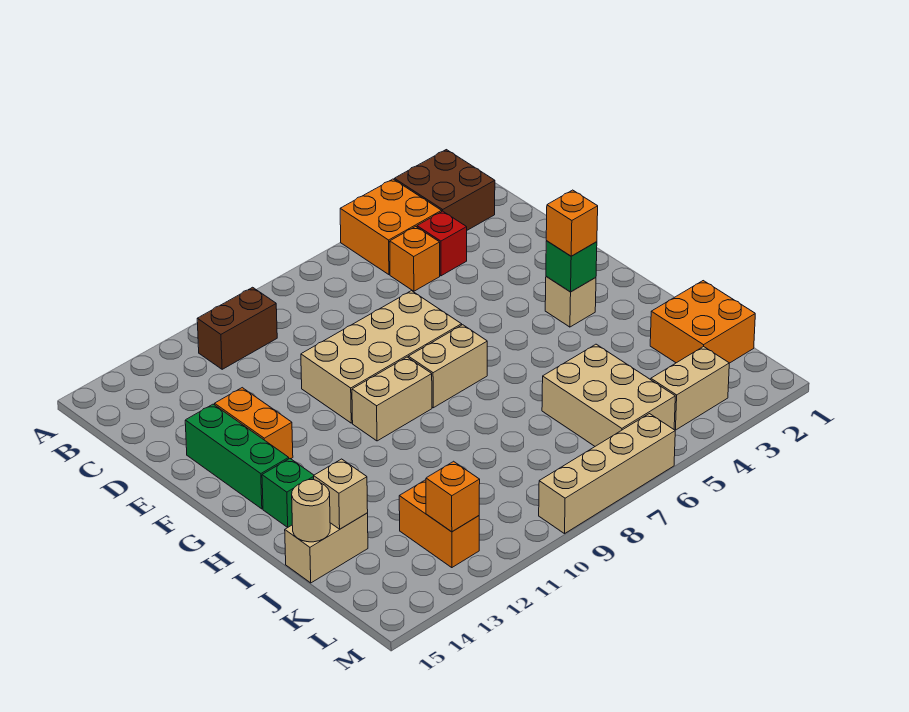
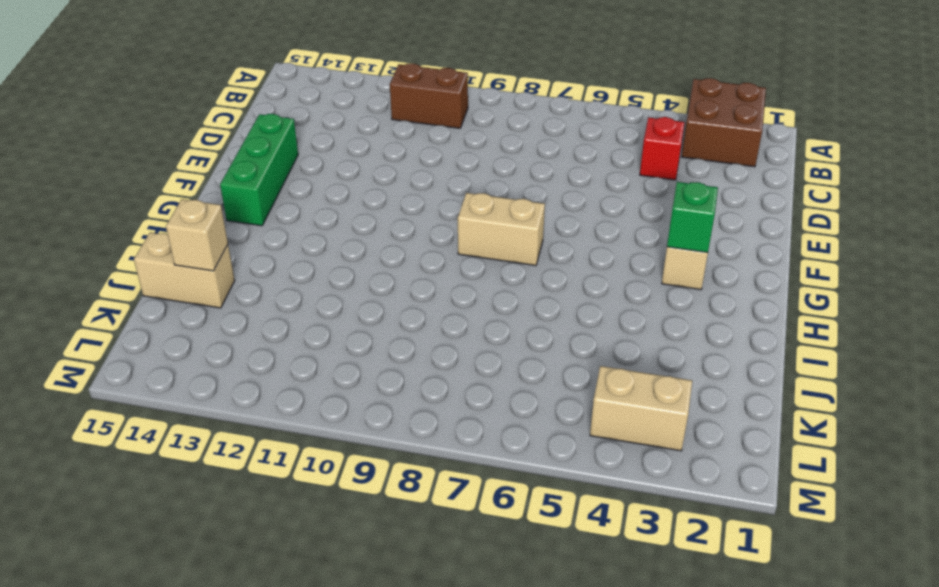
none -> orange 2x2 brick [340,179,442,275]
none -> orange 1x1 brick [390,226,440,291]
none -> tan 2x4 brick [301,291,462,423]

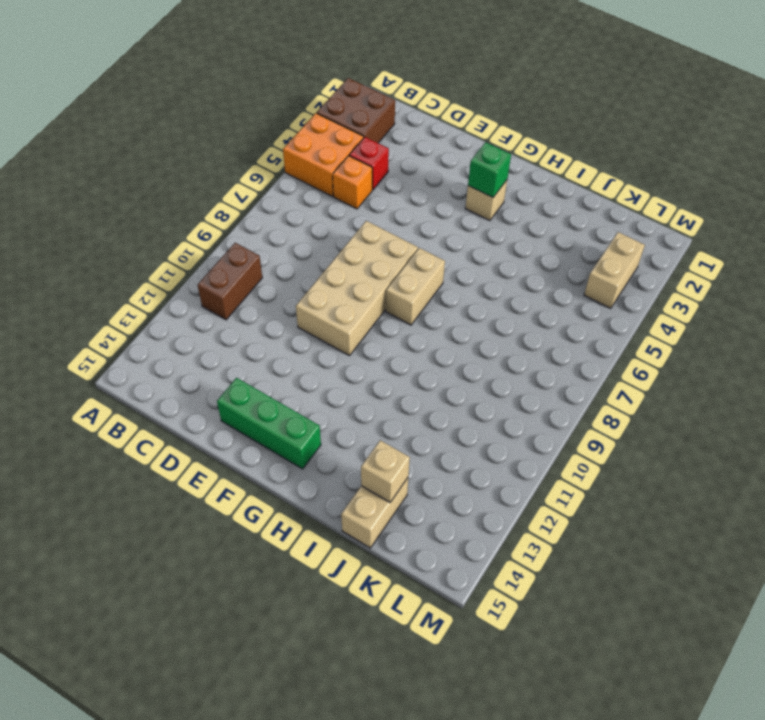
none -> orange 1x2 brick [215,388,293,459]
none -> tan 1x2 brick [352,357,432,441]
none -> green 1x1 brick [262,459,314,527]

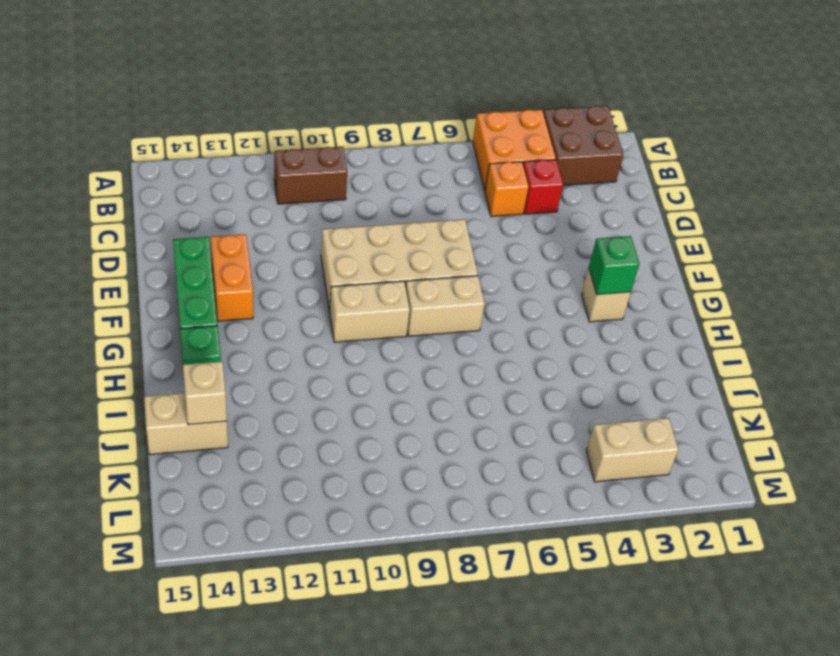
none -> orange 2x2 brick [650,281,755,363]
none -> tan 2x3 brick [542,344,675,446]
none -> orange 1x2 brick [399,480,479,568]

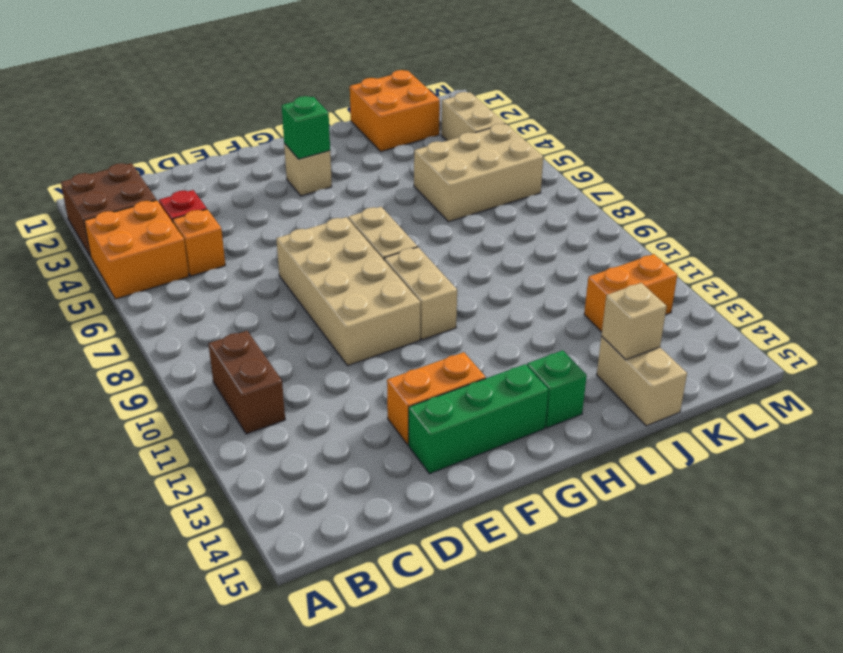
none -> tan 1x4 brick [539,414,675,534]
none -> tan 1x1 round brick [292,480,330,542]
none -> orange 1x1 brick [426,461,480,532]

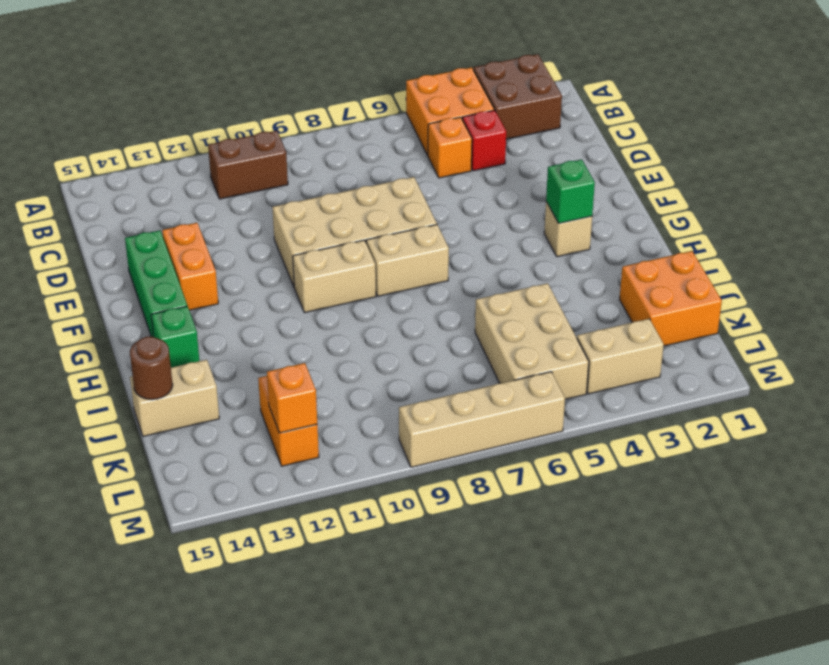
brown 1x1 round brick [130,337,173,400] -> tan 1x1 round brick [292,480,330,542]
none -> tan 1x1 brick [314,459,368,529]
none -> orange 1x1 brick [546,190,598,256]

